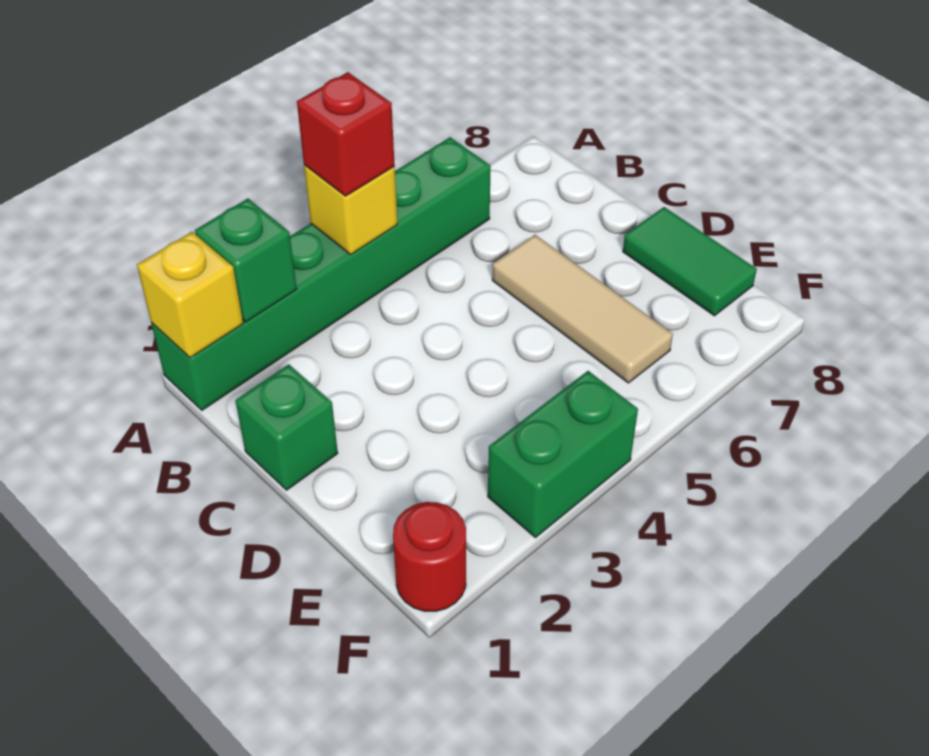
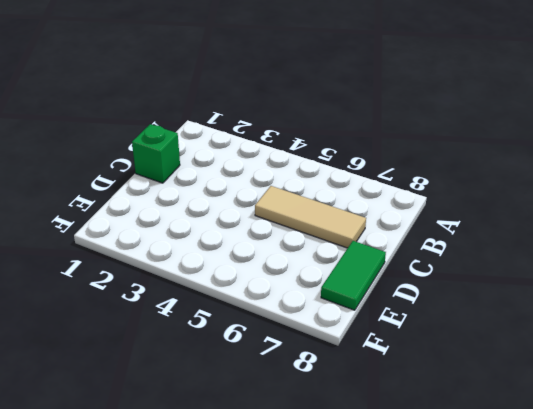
tan 1x3 tile [255,186,366,248] -> tan 1x3 tile turned to [492,235,673,383]
none -> green 1x6 brick [151,137,491,410]
none -> red 1x1 round brick [393,502,466,611]

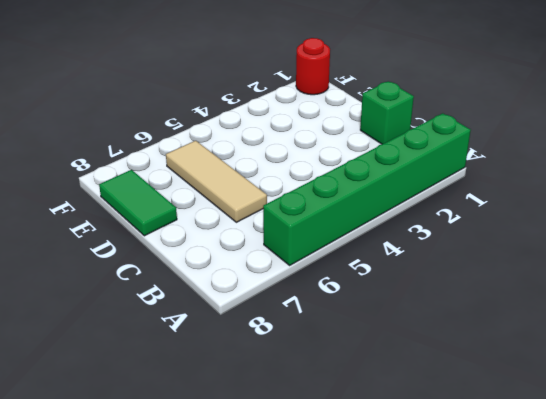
none -> green 1x2 brick [488,371,638,538]
none -> yellow 1x1 brick [137,232,243,358]

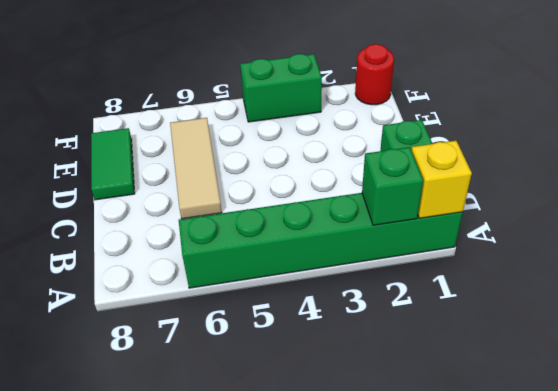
none -> yellow 1x1 brick [304,165,397,255]
none -> red 1x1 brick [297,72,395,196]

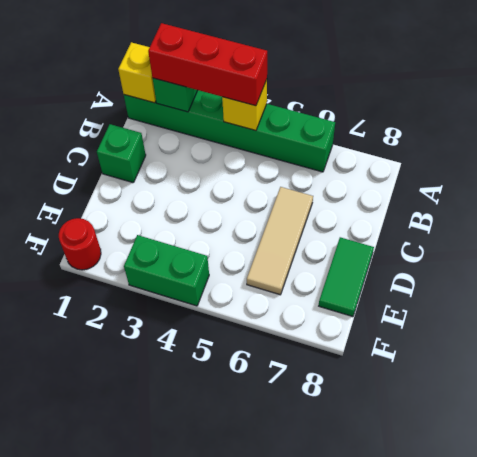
red 1x3 brick [148,23,267,106] -> red 1x1 brick [297,72,395,196]

